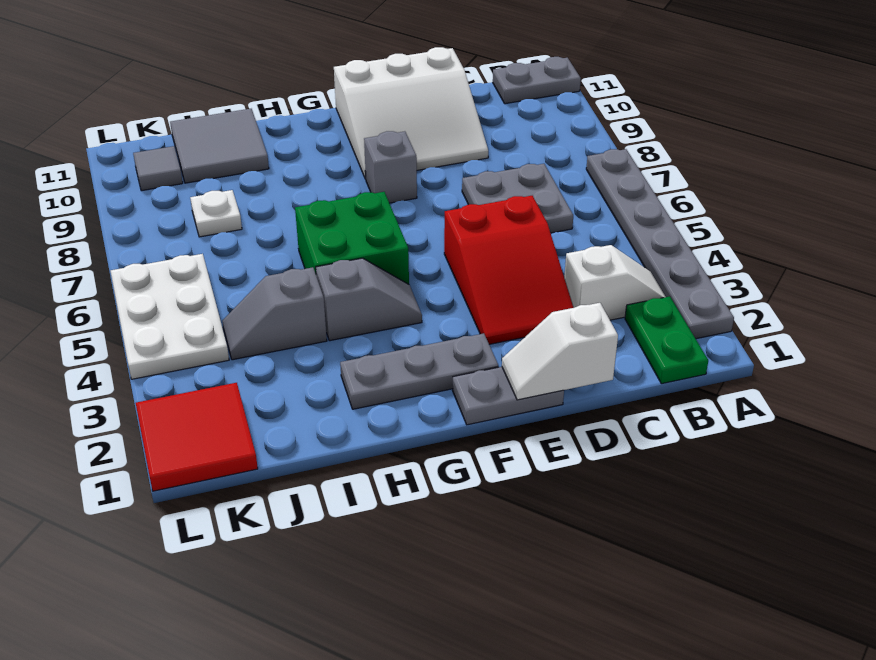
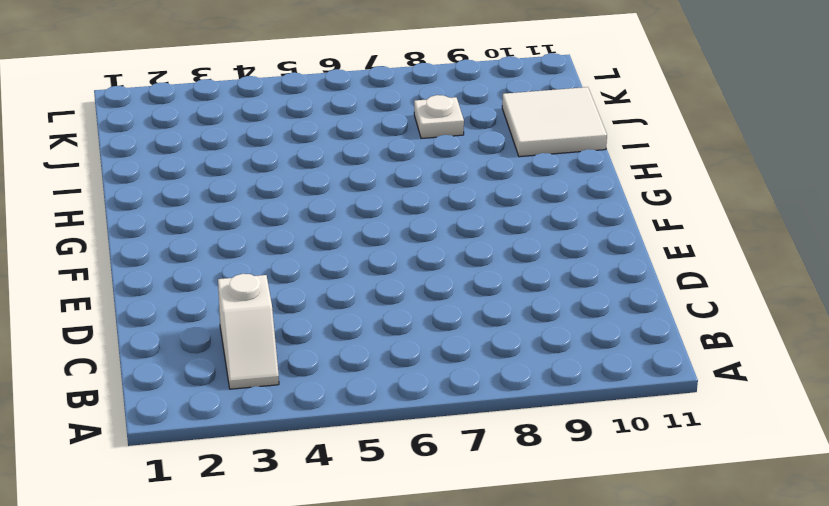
white 2x2 tile [502,87,607,157] -> grey 2x2 tile [170,109,269,183]
none -> grey 1x6 plate [586,149,734,339]
none -> grey 1x2 plate [493,57,581,104]
none -> green 1x2 plate [625,296,708,384]

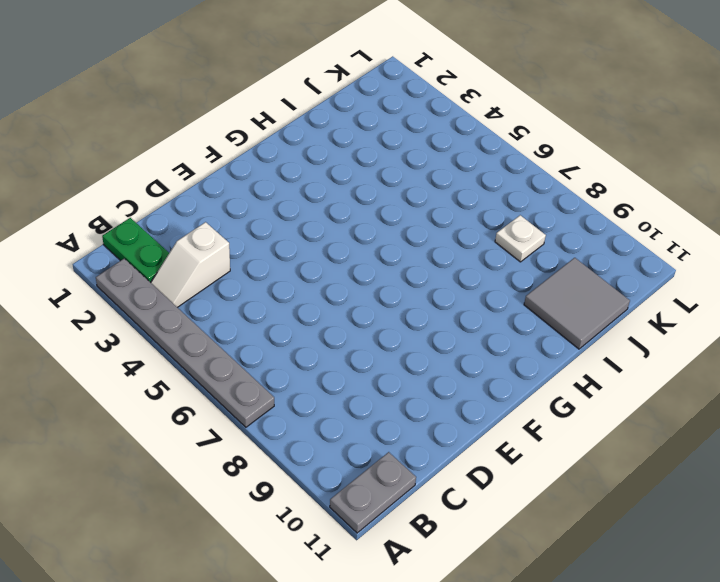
none -> grey 2x2 plate [462,164,573,233]
none -> red 2x3 slope [444,196,573,344]
none -> white 3x3 slope [334,47,488,179]

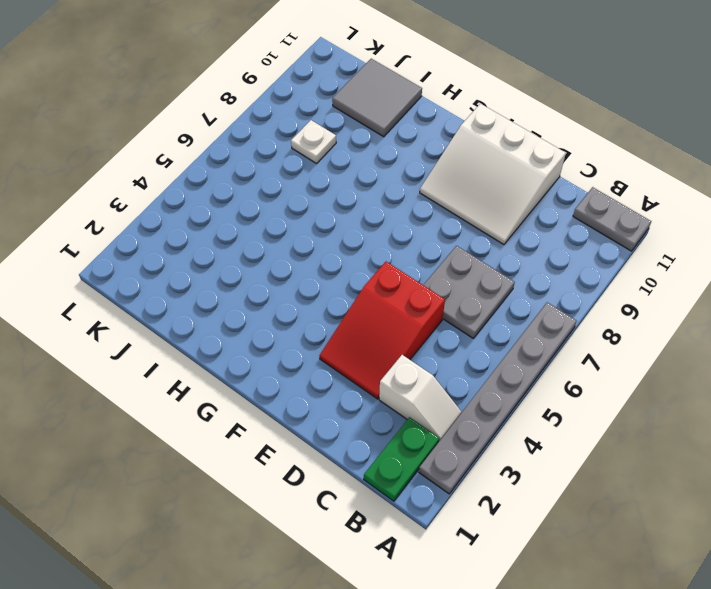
none -> grey 1x2 plate [452,367,564,425]
none -> grey 1x3 plate [340,333,499,409]
none -> grey 1x1 brick [364,131,417,203]

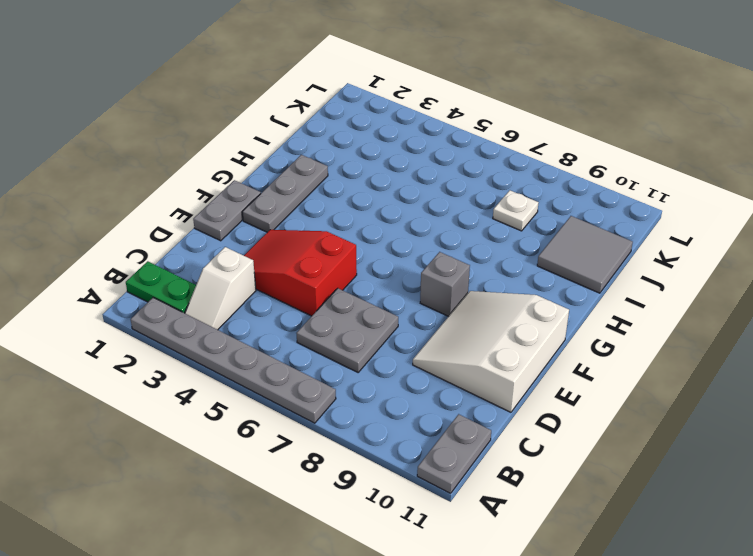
none -> grey 1x2 slope [316,258,422,341]
none -> green 2x2 brick [295,192,409,284]
none -> grey 1x2 slope [222,267,327,360]

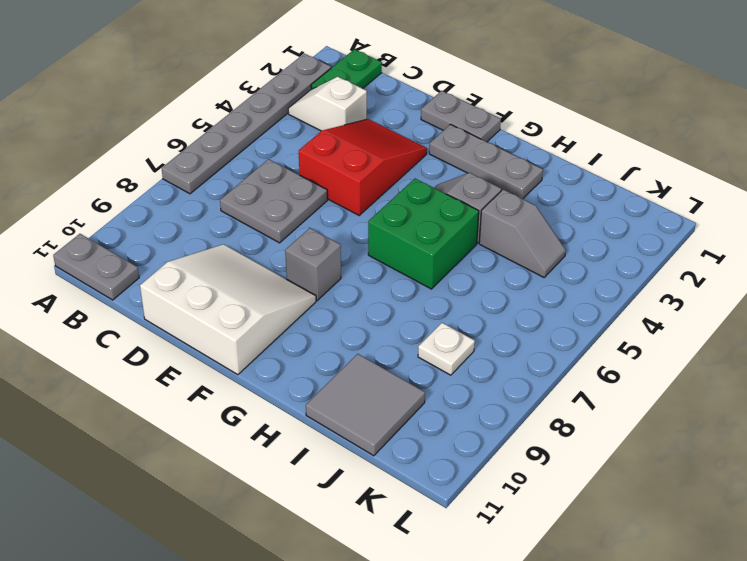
none -> red 2x2 tile [136,383,258,491]
none -> white 2x3 plate [111,254,229,379]
none -> grey 1x1 tile [133,146,183,191]

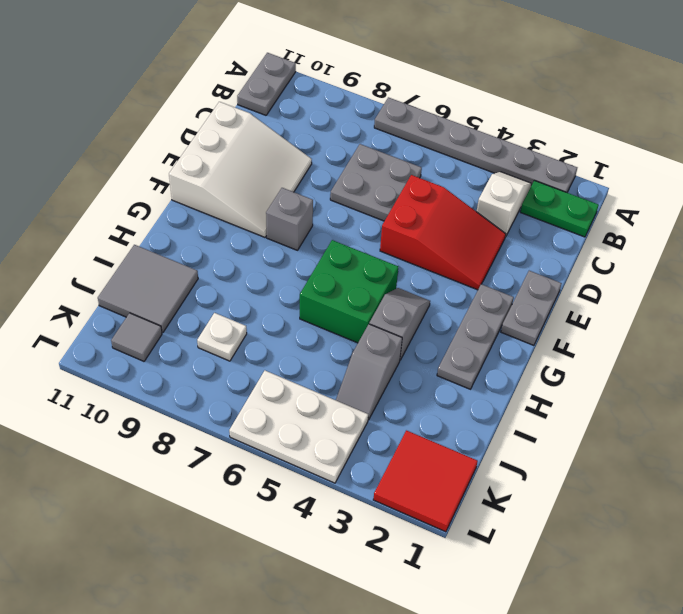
none -> white 1x2 slope [502,303,618,400]

